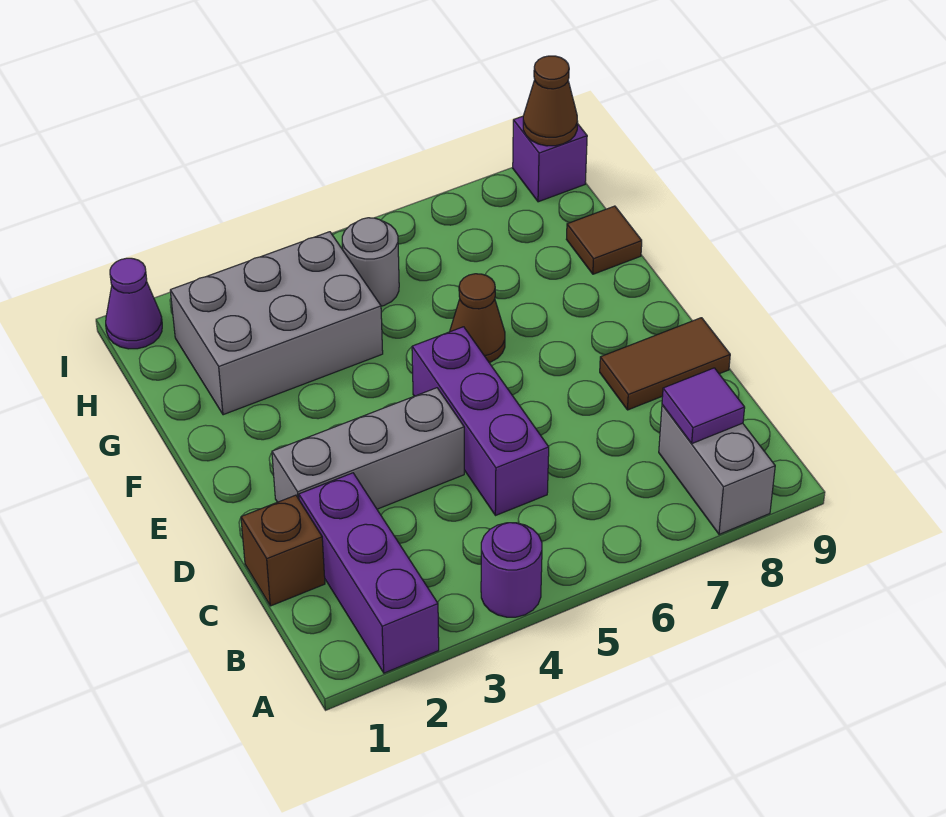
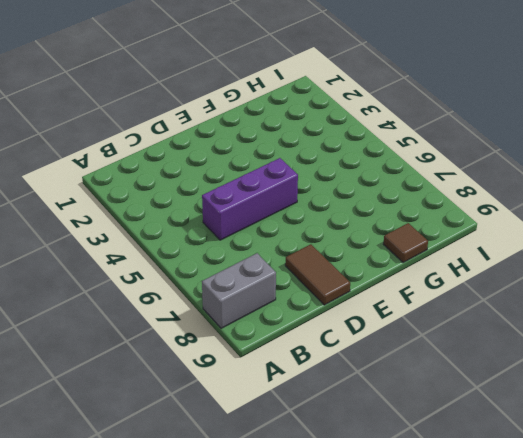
none -> purple 1x3 brick [299,473,439,673]
none -> purple 1x1 round brick [481,523,542,617]
none -> brown 1x1 brick [241,495,325,606]

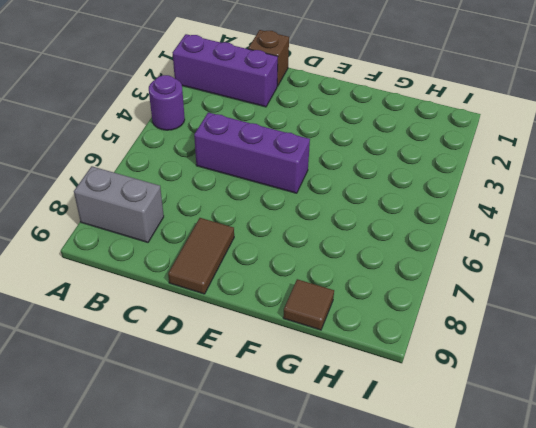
none -> grey 1x3 brick [272,388,464,509]
none -> brown 1x1 cone [450,274,505,363]
none -> grey 2x3 brick [170,232,383,415]

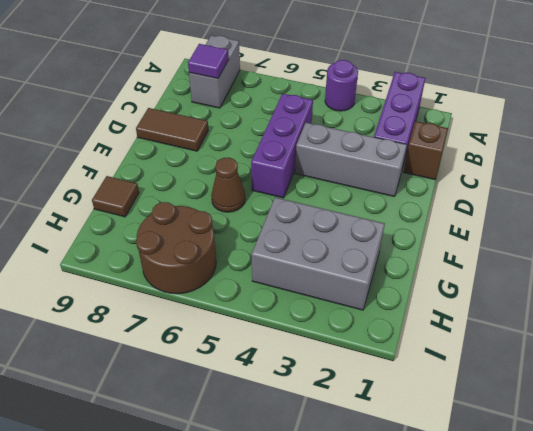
brown 2x2 round brick [136,202,216,294] -> none
none -> grey 1x1 round brick [342,218,399,306]
none -> purple 1x1 cone [106,258,162,349]
none -> purple 1x1 brick [513,116,587,202]

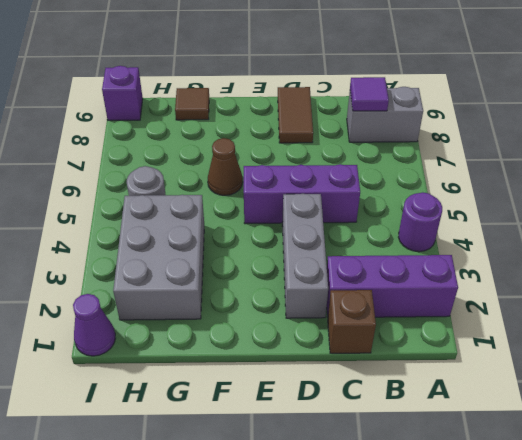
none -> brown 1x1 cone [523,56,578,146]

